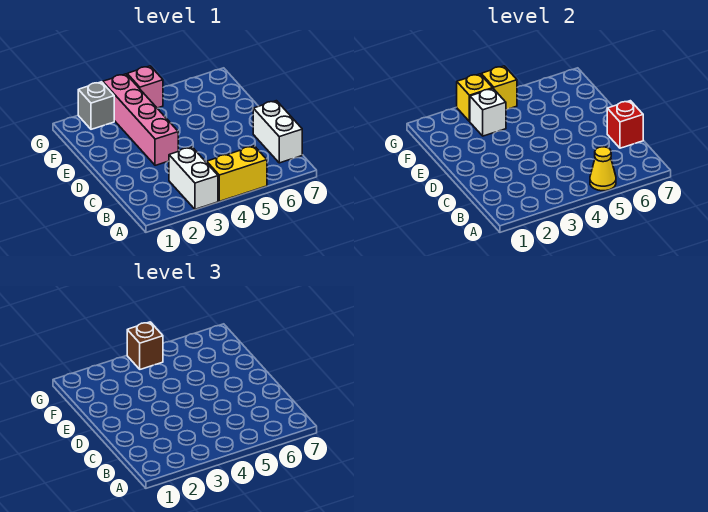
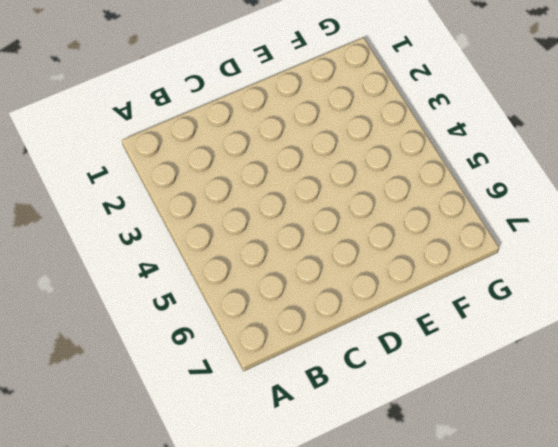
none -> white 1x2 brick [169,147,218,209]
none -> yellow 1x2 brick [206,146,267,201]
none -> white 1x2 brick [253,101,302,163]

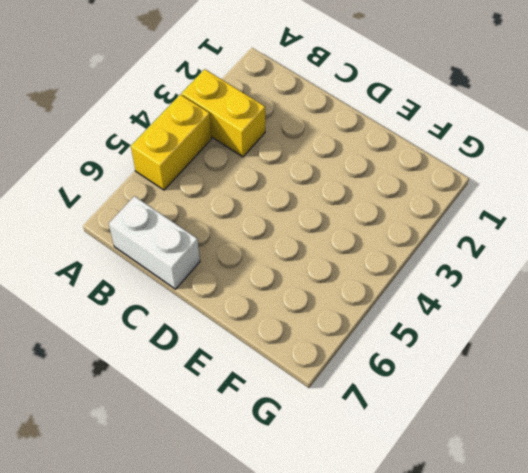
yellow 1x2 brick [181,69,265,157] -> white 1x2 brick [169,147,218,209]
none -> pink 1x4 brick [103,74,178,165]
none -> grey 1x1 brick [78,82,114,129]
none -> pink 1x1 brick [127,66,163,108]

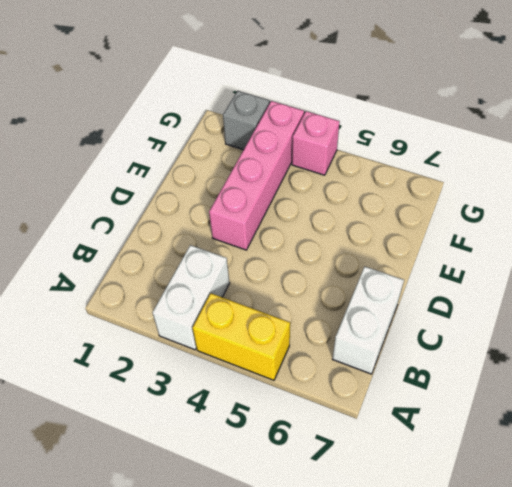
none -> yellow 1x1 cone [590,147,616,191]
none -> red 1x1 brick [607,101,643,148]
none -> white 1x1 brick [470,89,506,136]

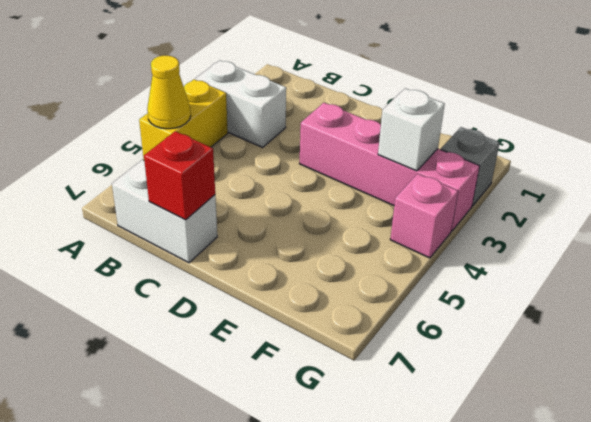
none -> yellow 1x1 brick [457,74,493,122]
none -> yellow 1x1 brick [481,66,517,110]
none -> brown 1x1 brick [127,322,163,369]

